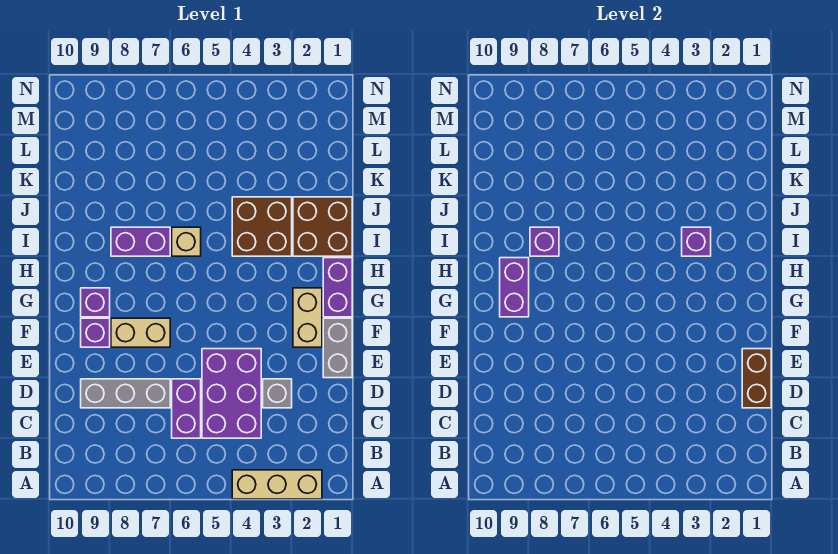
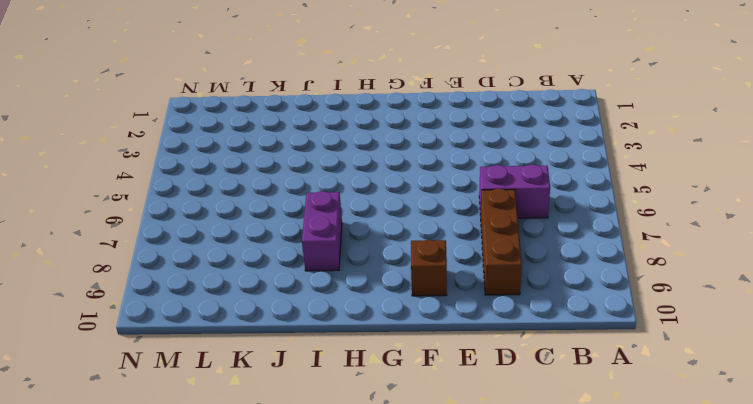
brown 1x3 brick [481,188,522,295] -> grey 1x3 brick [81,379,170,408]
brown 1x1 brick [411,240,447,296] -> purple 1x1 brick [81,318,110,347]
none -> tan 1x3 brick [232,470,322,499]
none -> purple 2x3 brick [202,349,261,438]
none -> grey 1x1 brick [263,379,292,408]

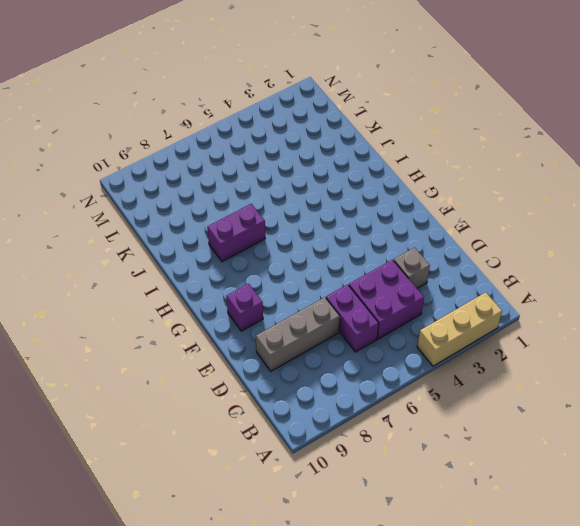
purple 2x2 brick [349,260,424,339] -> purple 2x3 brick [202,349,261,438]
none -> grey 1x2 brick [323,318,352,378]
none -> tan 1x2 brick [293,288,322,347]
none -> tan 1x2 brick [111,318,170,347]

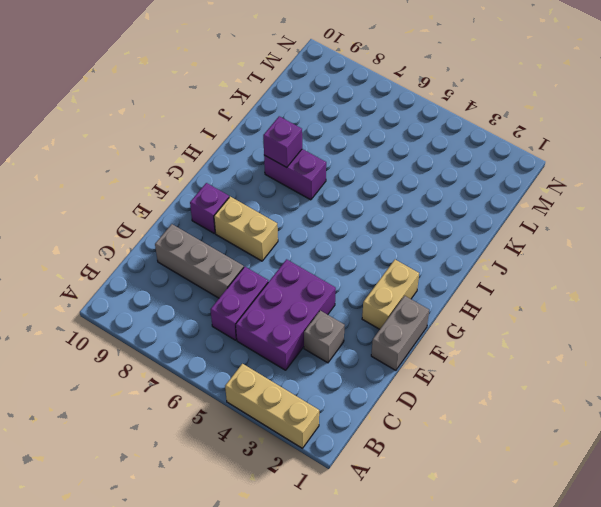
none -> purple 1x2 brick [323,258,352,317]
none -> purple 1x1 brick [81,288,110,317]
none -> brown 2x2 brick [293,197,352,256]

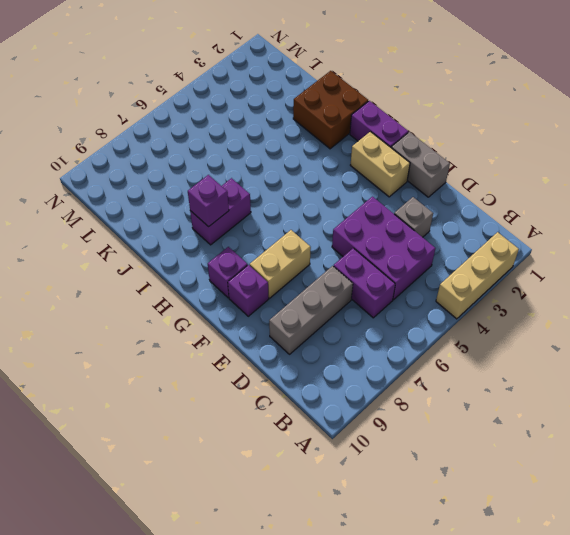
none -> brown 2x2 brick [232,197,292,256]
none -> tan 1x1 brick [172,227,201,256]
none -> brown 1x2 brick [742,349,771,408]

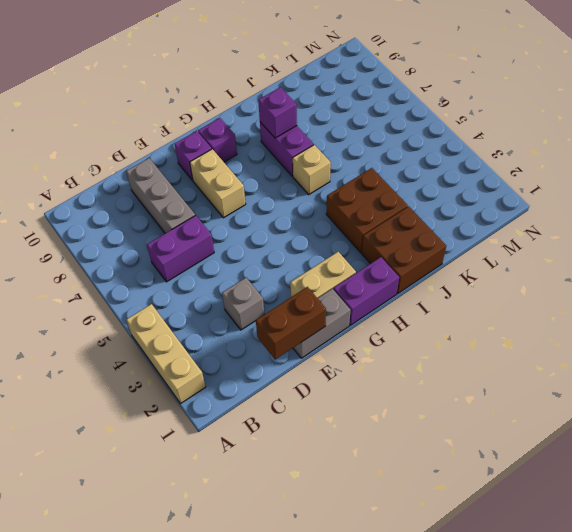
none -> purple 2x3 brick [202,349,261,438]
none -> purple 1x2 brick [500,258,529,317]
none -> purple 1x1 brick [682,227,711,256]

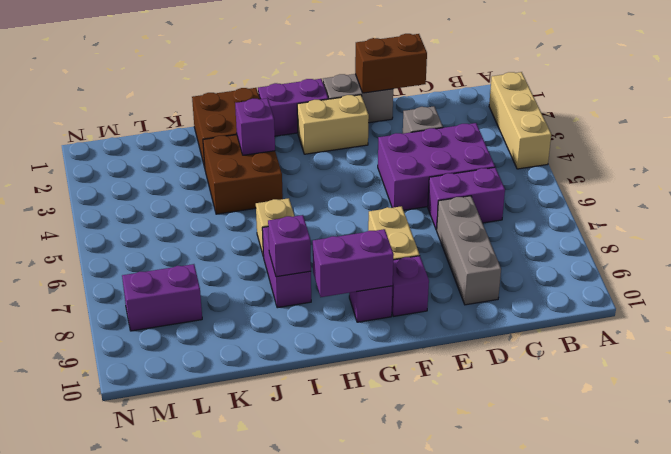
purple 1x2 brick [122,264,202,331] -> none

